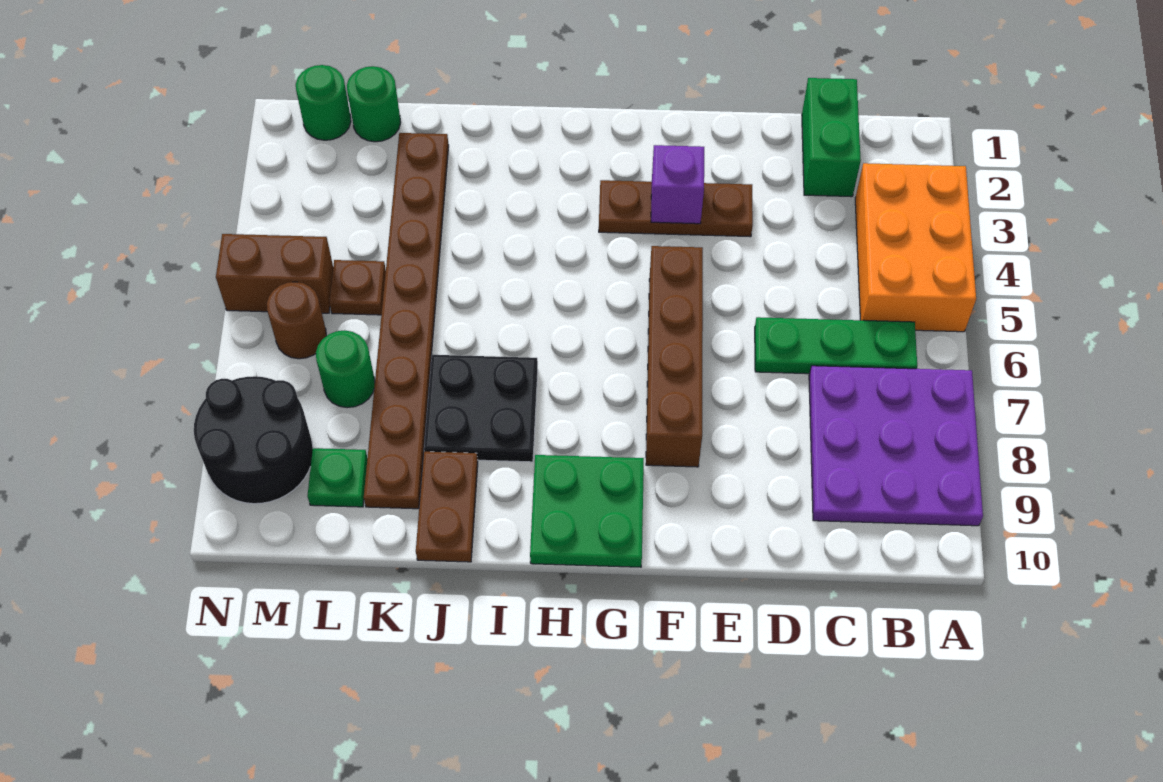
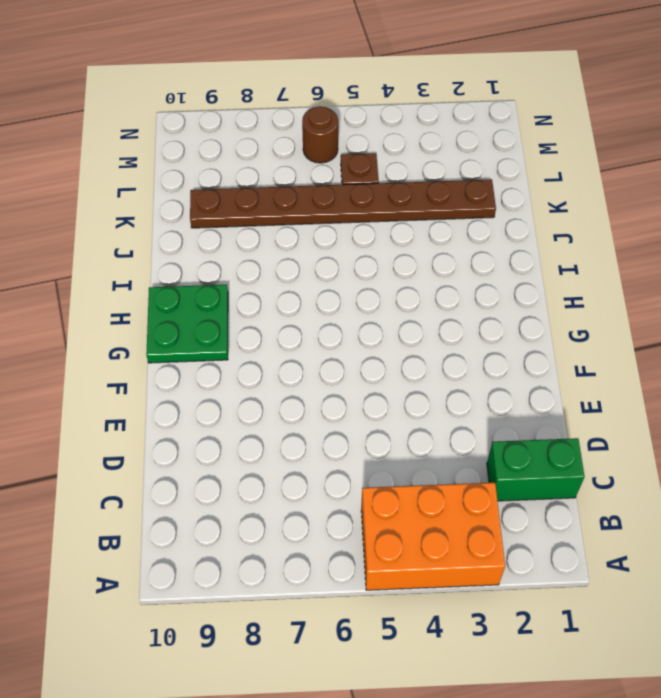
none -> purple 3x3 plate [809,366,983,526]
none -> green 1x3 plate [755,317,917,374]
none -> brown 1x3 plate [599,180,753,237]

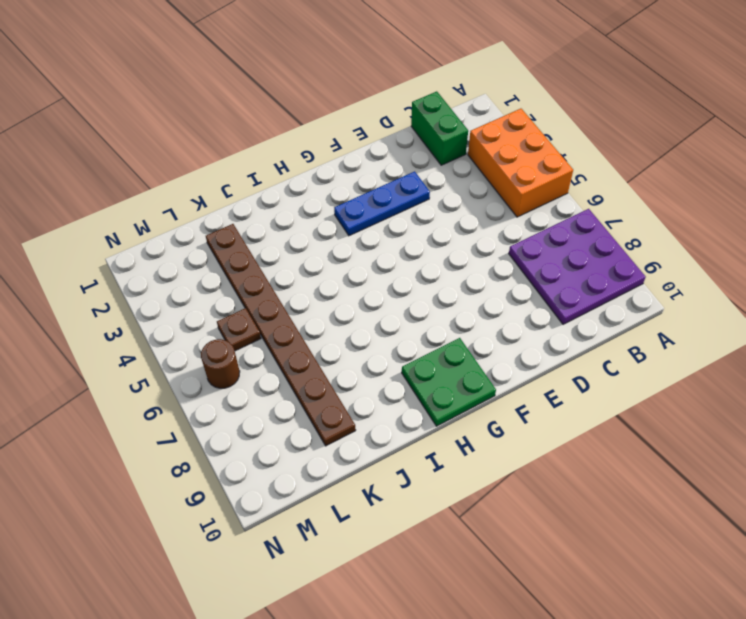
blue 1x3 plate [334,171,430,236] -> brown 1x3 plate [599,180,753,237]
none -> green 1x3 plate [755,317,917,374]
none -> brown 1x4 brick [646,246,703,467]
none -> black 2x2 plate [424,355,538,462]

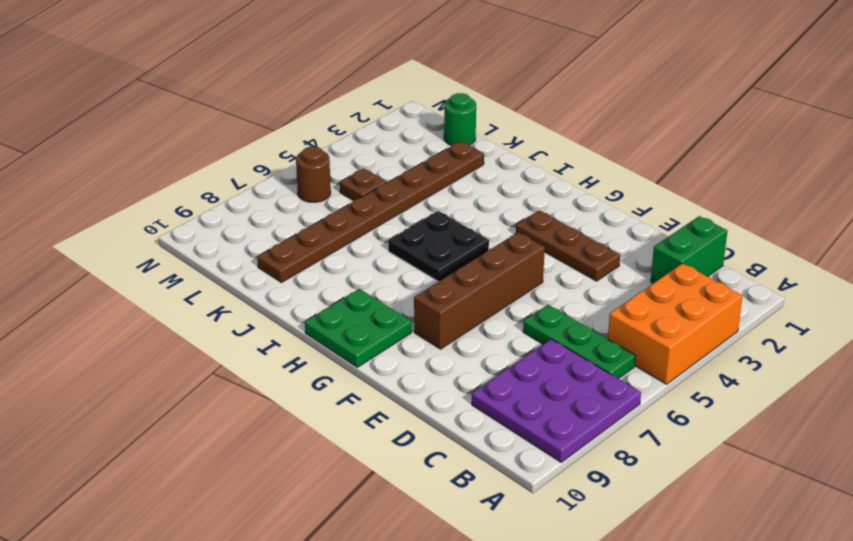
black 2x2 plate [388,211,489,282] -> black 2x2 plate moved to [424,355,538,462]
none -> brown 1x2 plate [416,452,478,562]
none -> green 1x1 round brick [316,330,375,408]
none -> green 1x1 plate [307,448,367,507]

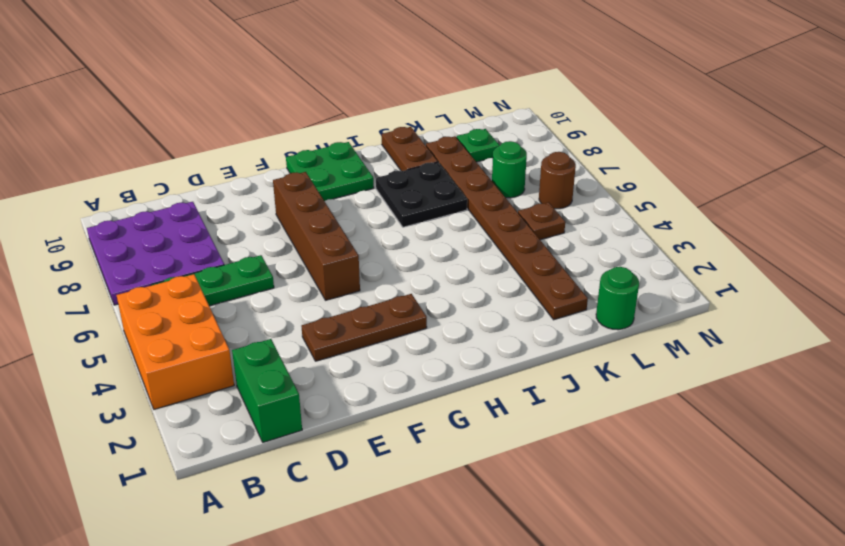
none -> green 1x1 round brick [296,65,351,140]
none -> brown 1x2 brick [216,234,333,313]
none -> black 2x2 round brick [194,376,313,504]

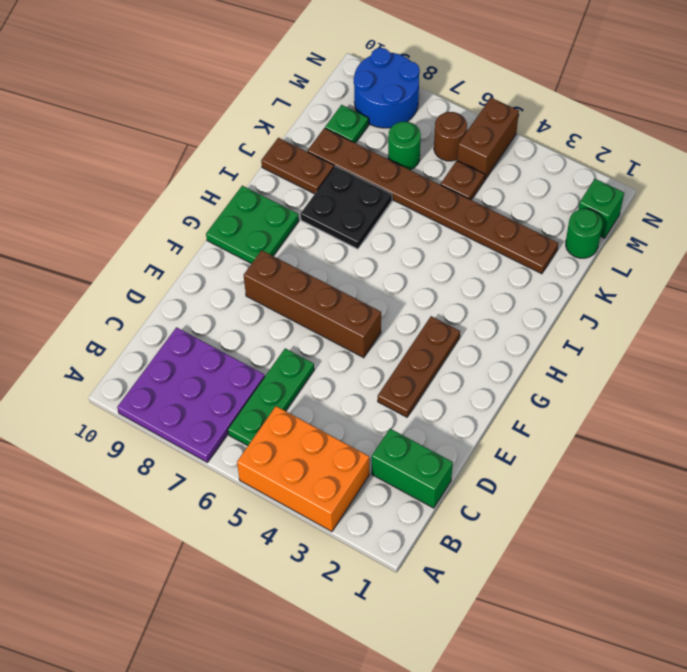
green 1x1 brick [578,179,624,238] -> green 1x1 round brick [296,65,351,140]
blue 2x2 round brick [354,48,420,128] -> black 2x2 round brick [194,376,313,504]
none -> purple 1x1 brick [651,145,704,224]

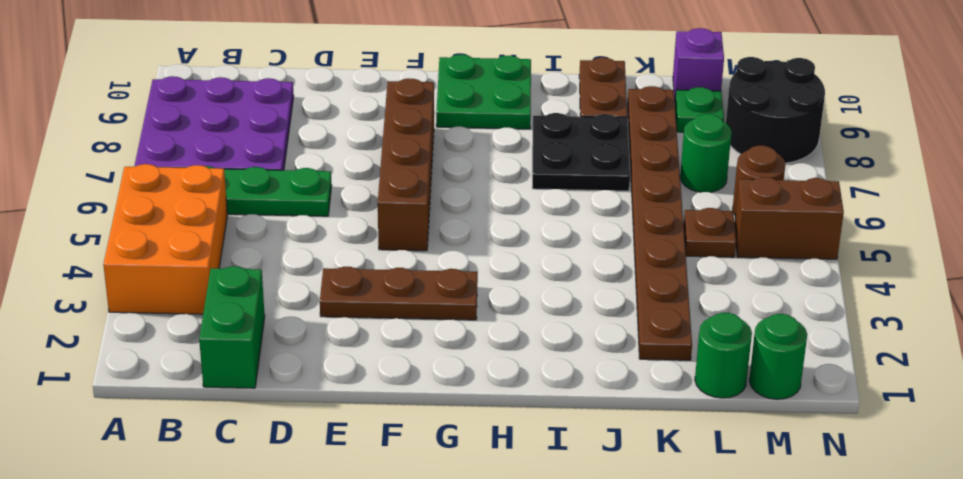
purple 1x1 brick [673,28,724,100] -> purple 1x1 brick moved to [651,145,704,224]

